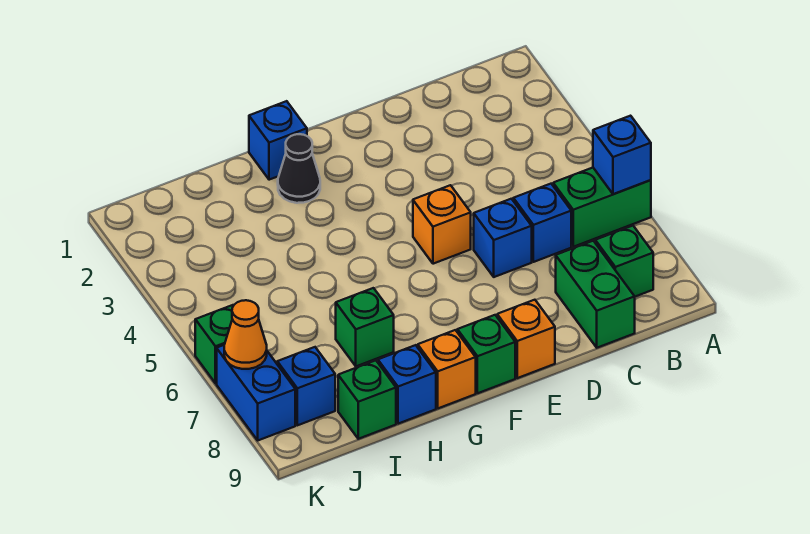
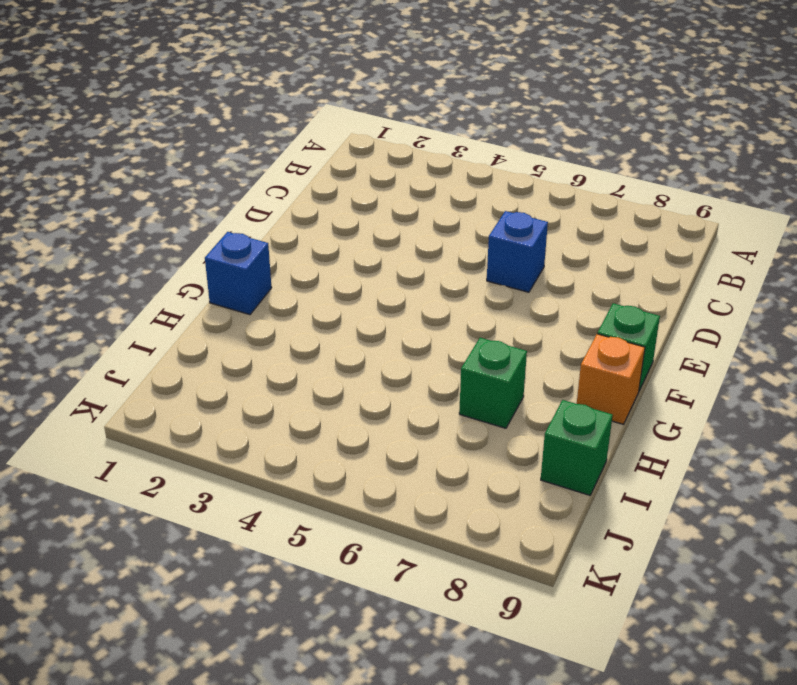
none -> green 1x2 brick [553,168,651,247]
none -> green 1x1 brick [595,226,653,297]
none -> blue 1x1 brick [513,184,571,262]

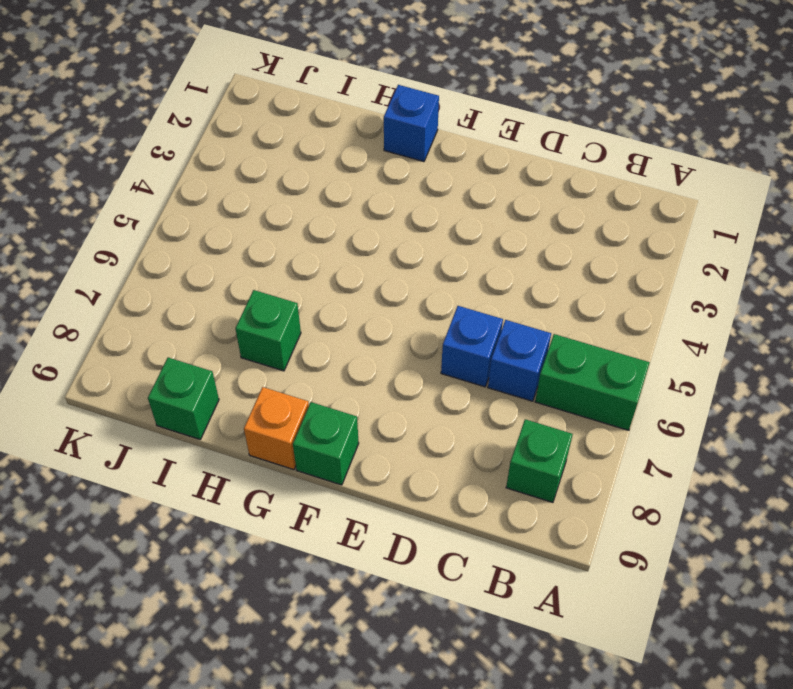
none -> green 1x2 brick [556,241,635,348]
none -> orange 1x1 brick [413,185,471,264]
none -> orange 1x1 brick [497,300,555,378]

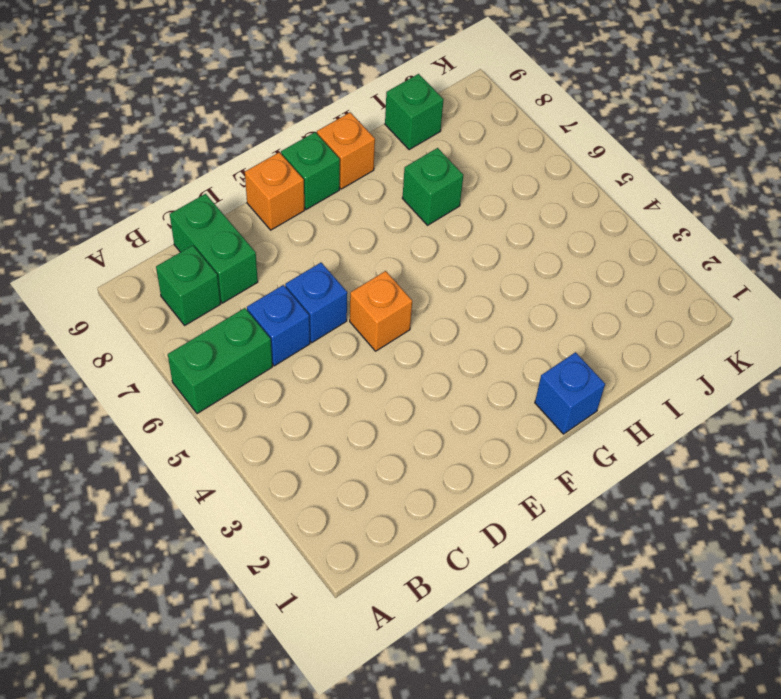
none -> black 1x1 cone [278,134,320,203]
none -> blue 1x1 brick [378,345,436,424]
none -> blue 1x1 brick [277,347,335,425]

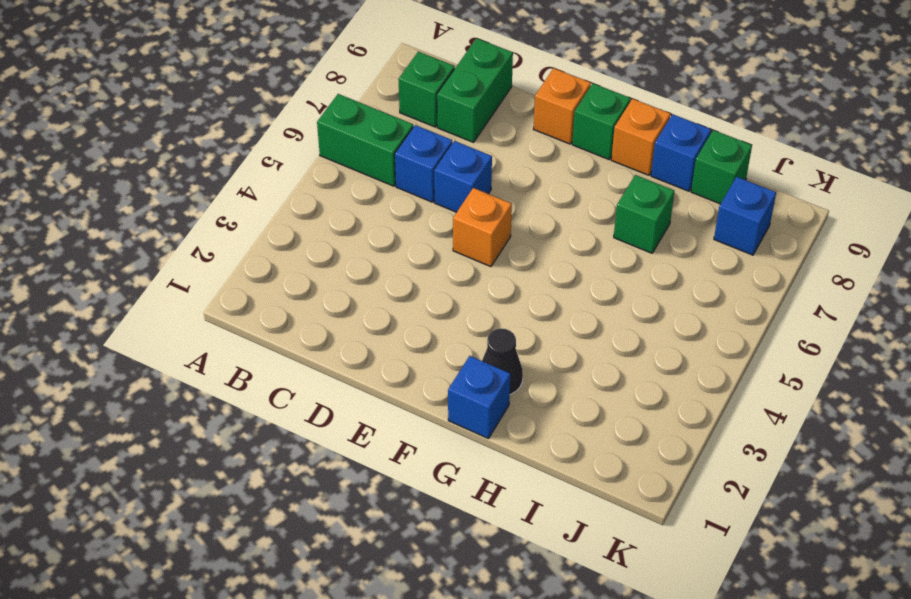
none -> green 1x1 brick [195,305,234,383]
none -> blue 1x2 brick [217,345,295,440]
none -> blue 1x1 brick [593,116,651,194]

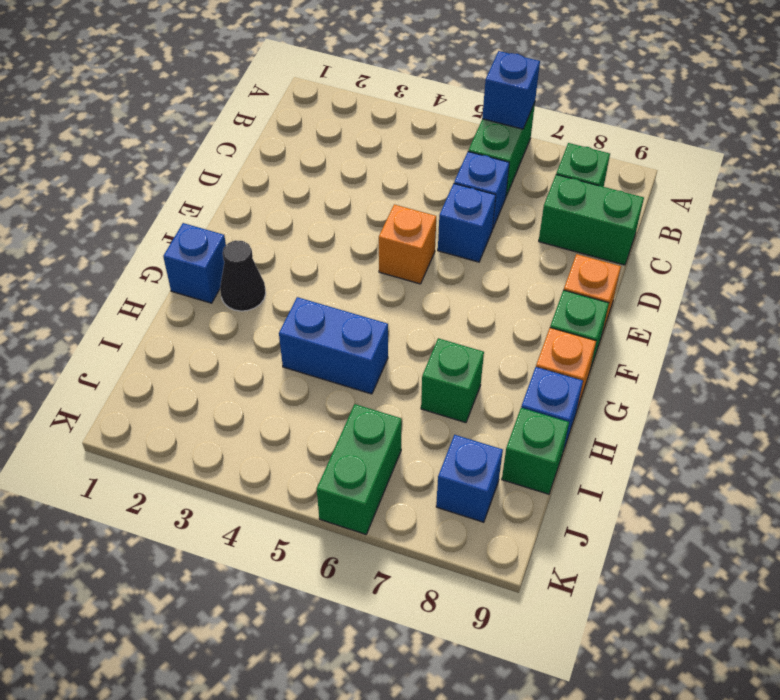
blue 1x2 brick [279,297,388,394] -> blue 1x2 brick moved to [217,345,295,440]
green 1x2 brick [317,404,402,534] -> green 1x1 brick [195,305,234,383]
none -> orange 1x1 cone [224,300,267,369]

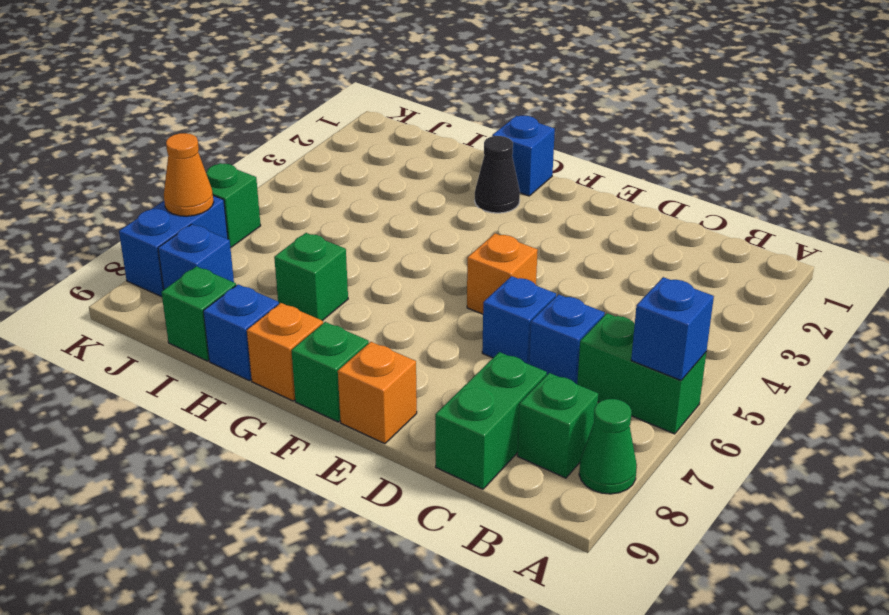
green 1x1 cone [579,399,637,494] -> none

